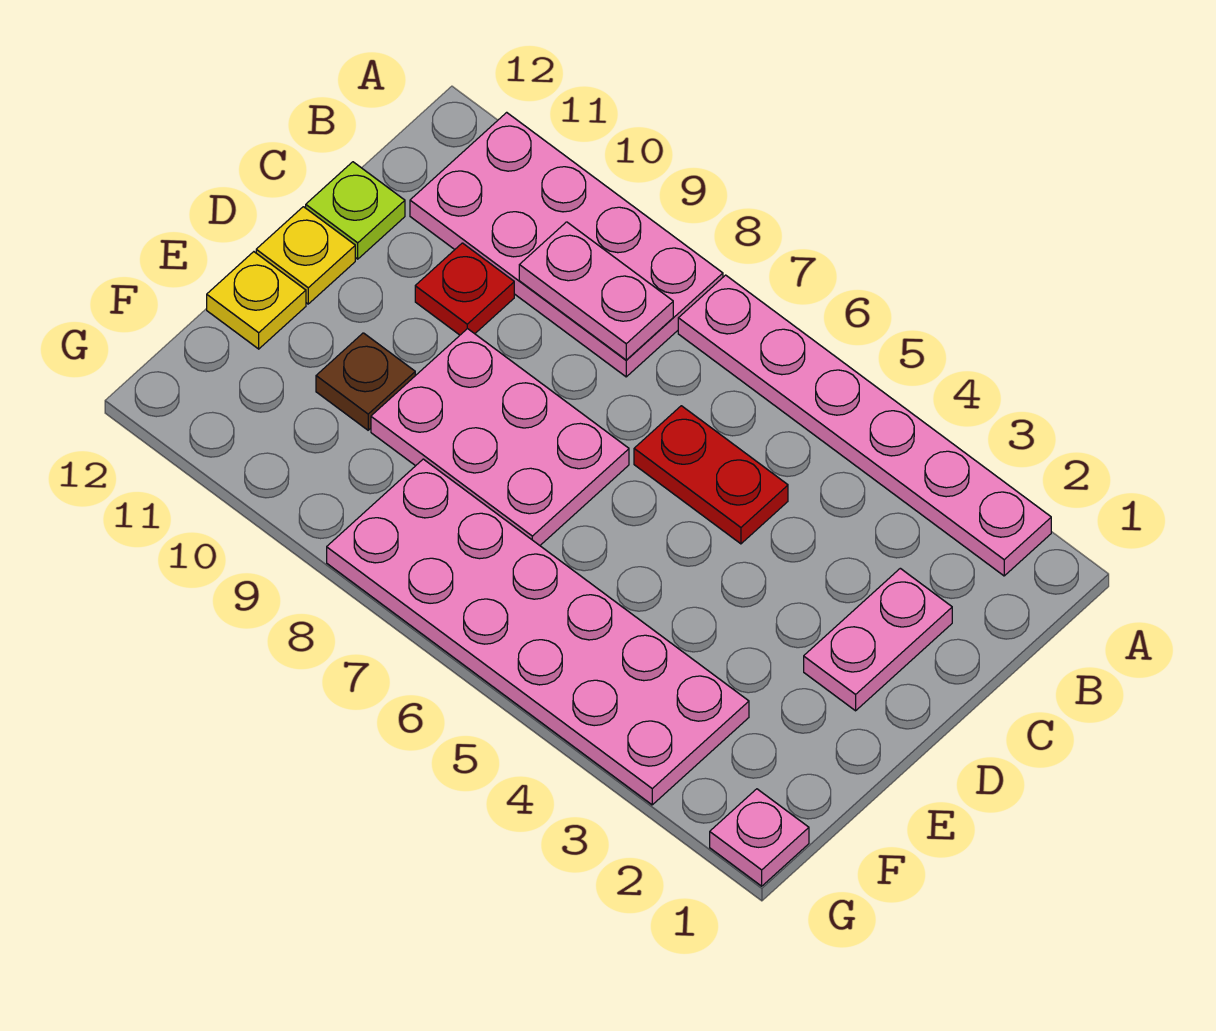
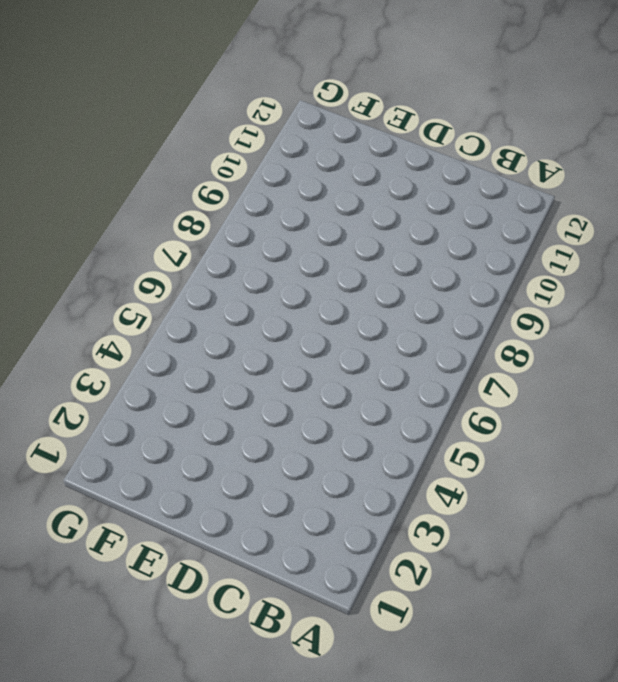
none -> pink 1x6 plate [678,275,1051,576]
none -> pink 2x4 plate [410,112,723,377]
none -> pink 1x2 plate [804,568,952,711]

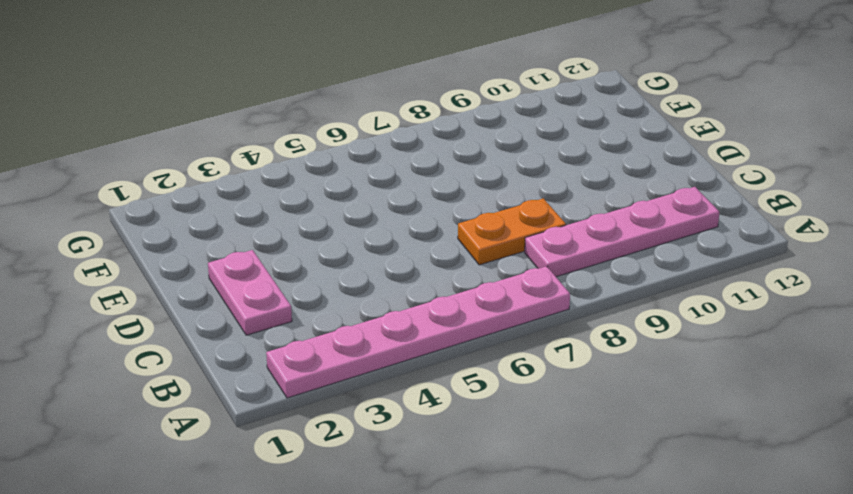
pink 1x4 plate [525,187,719,277] -> pink 2x4 plate [410,112,723,377]
orange 1x2 plate [458,198,566,265] -> none
none -> red 1x2 plate [634,406,788,544]
none -> red 1x1 plate [415,243,514,335]
none -> lime 1x1 plate [306,162,405,259]

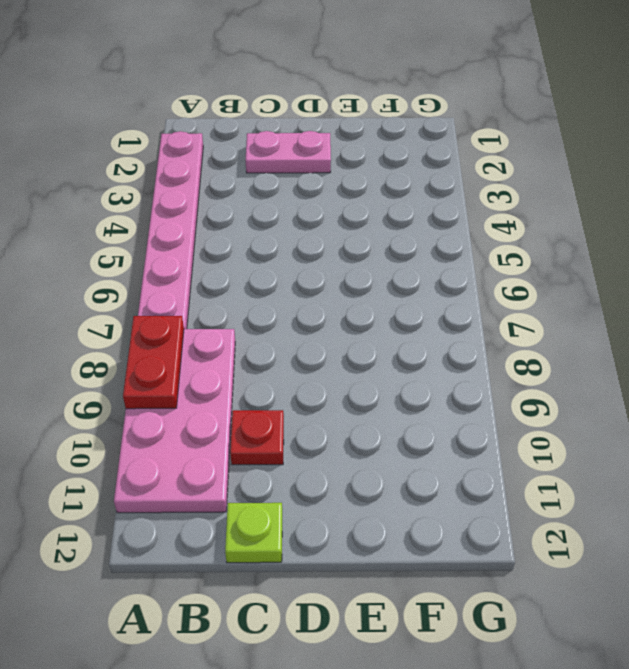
red 1x2 plate [123,316,184,409] -> red 1x2 plate moved to [634,406,788,544]
none -> pink 2x3 plate [371,329,629,545]
none -> yellow 1x1 plate [256,207,355,304]
none -> brown 1x1 plate [316,333,415,430]

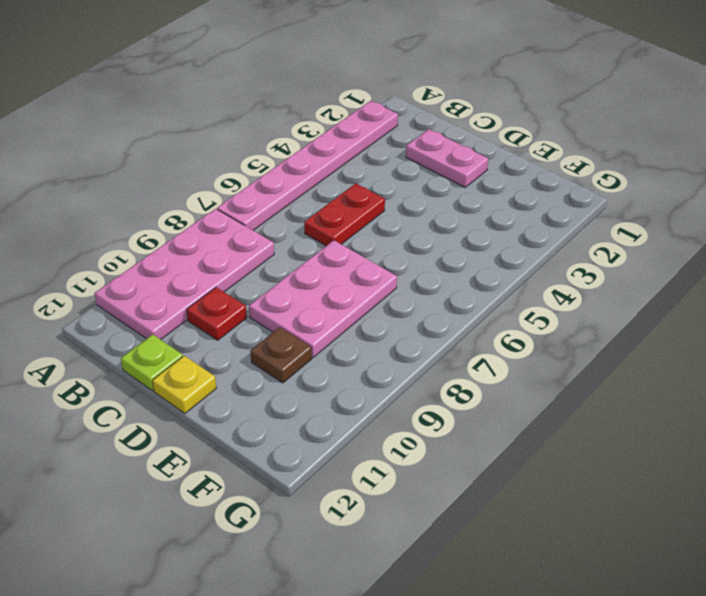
none -> yellow 1x1 plate [207,252,306,349]
none -> pink 2x6 plate [327,459,749,805]
none -> pink 1x1 plate [710,789,809,886]

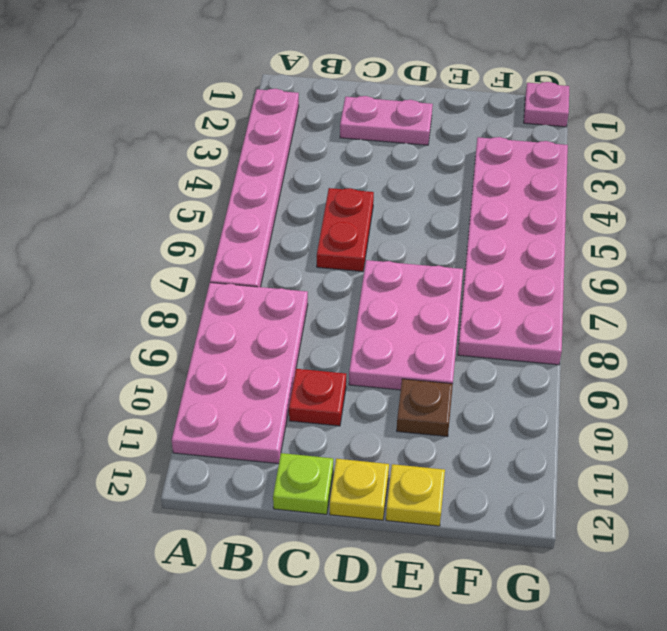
none -> pink 1x2 plate [519,222,673,360]

